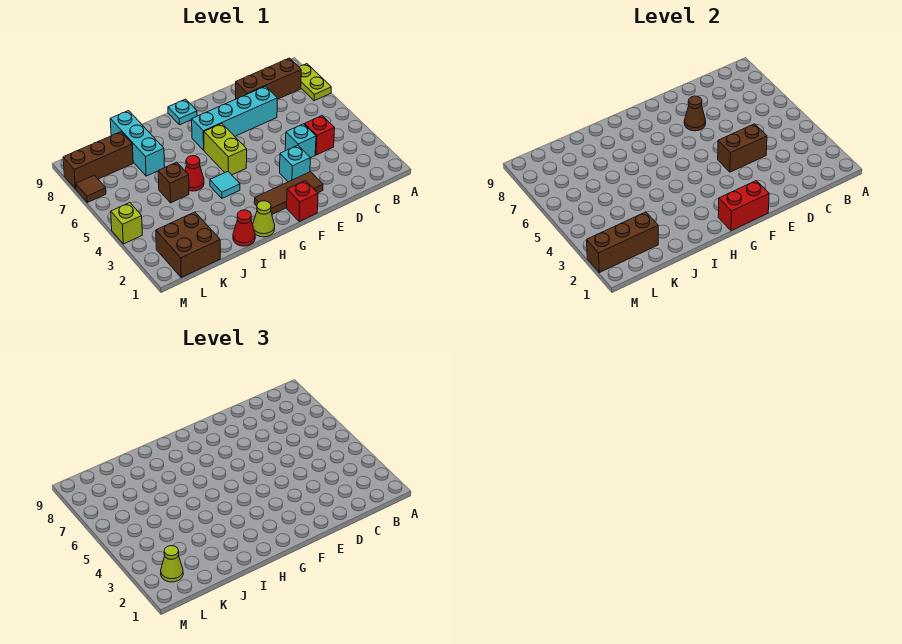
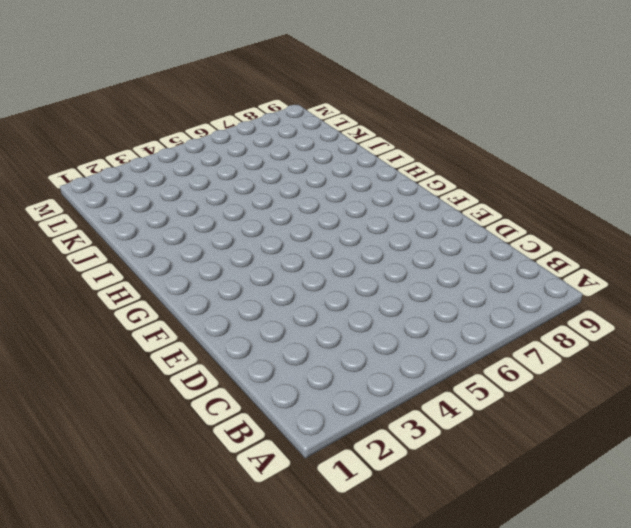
none -> lime 1x2 plate [299,64,331,101]
none -> brown 1x3 brick [236,58,301,99]
none -> red 1x1 brick [305,116,335,155]

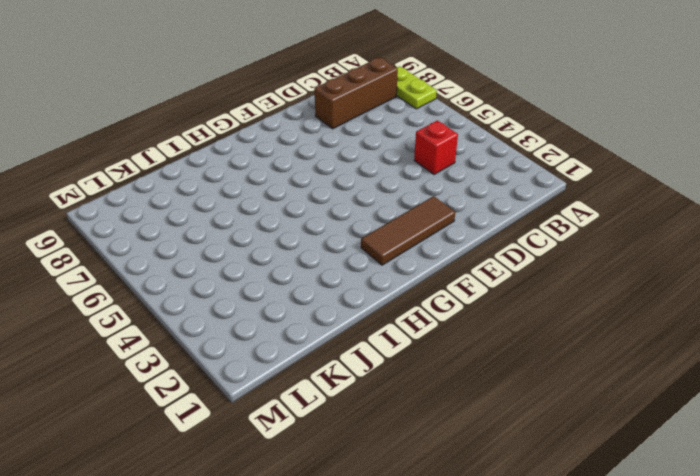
none -> cyan 1x1 brick [285,124,316,158]
none -> cyan 1x4 brick [192,86,277,150]
none -> cyan 1x1 brick [280,145,310,182]

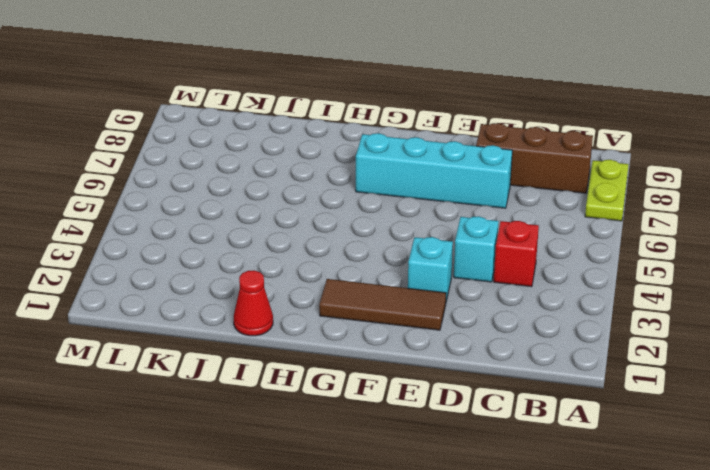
none -> red 1x1 brick [287,181,318,221]
none -> lime 1x2 brick [204,124,247,175]
none -> cyan 1x1 plate [168,99,197,125]

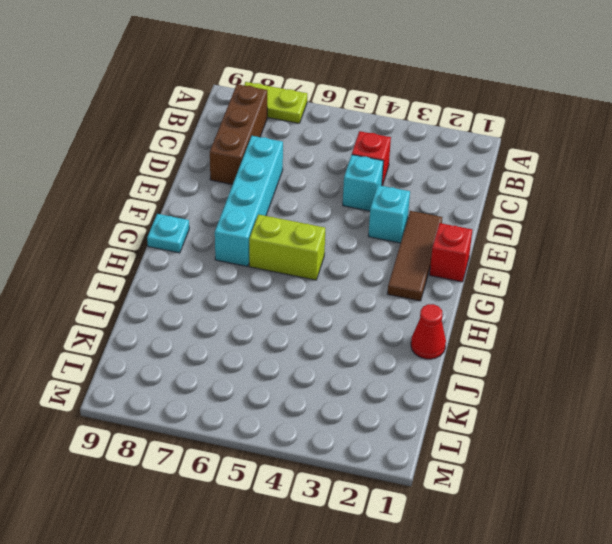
none -> lime 1x1 cone [253,201,275,237]
none -> cyan 1x1 tile [210,172,240,198]
none -> red 1x1 cone [185,156,204,191]

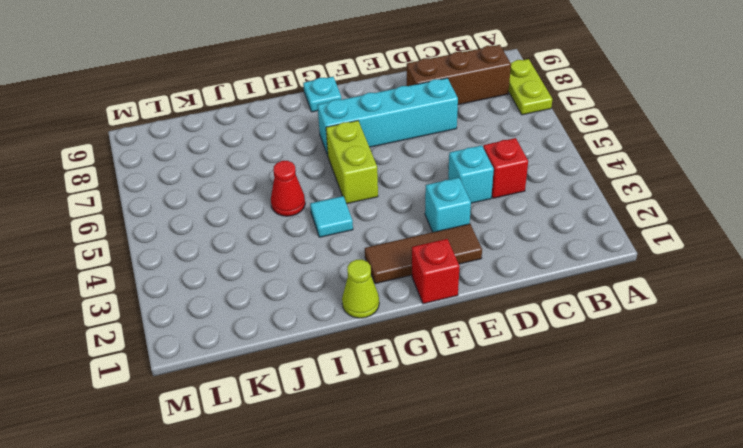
none -> red 1x1 cone [233,210,255,246]
none -> brown 1x1 brick [158,162,189,203]
none -> cyan 1x3 brick [110,111,165,176]

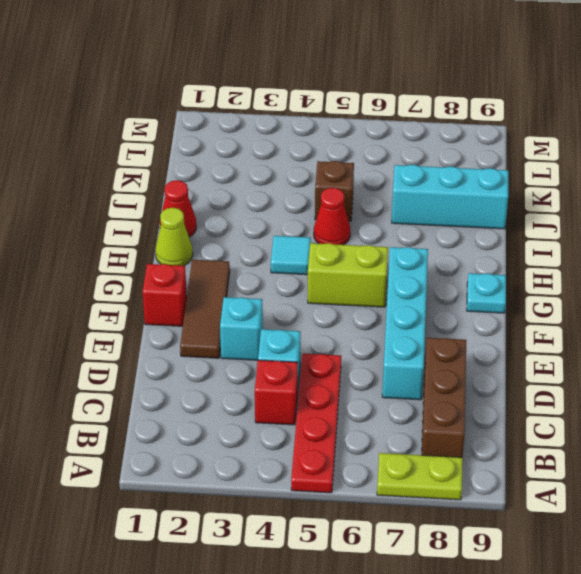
red 1x4 plate [291,354,341,493] -> none
none -> brown 2x2 brick [156,212,220,277]
none -> brown 1x3 brick [63,132,133,189]
none -> lime 1x1 brick [111,203,142,244]

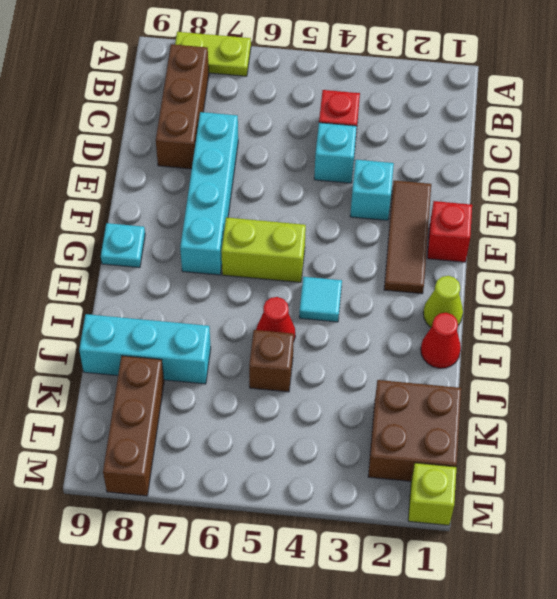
lime 1x1 brick [408,463,457,525] -> lime 1x1 brick moved to [111,203,142,244]
none -> brown 1x1 tile [76,175,106,202]
none -> brown 1x2 brick [718,124,767,172]
none -> brown 1x1 cone [684,96,706,131]

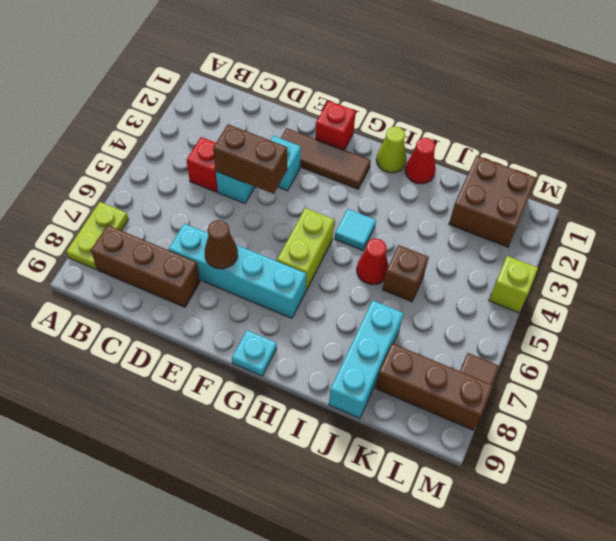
none -> red 1x2 brick [718,181,769,231]
none -> brown 1x3 brick [587,212,658,273]
none -> lime 1x1 cone [161,546,183,582]

